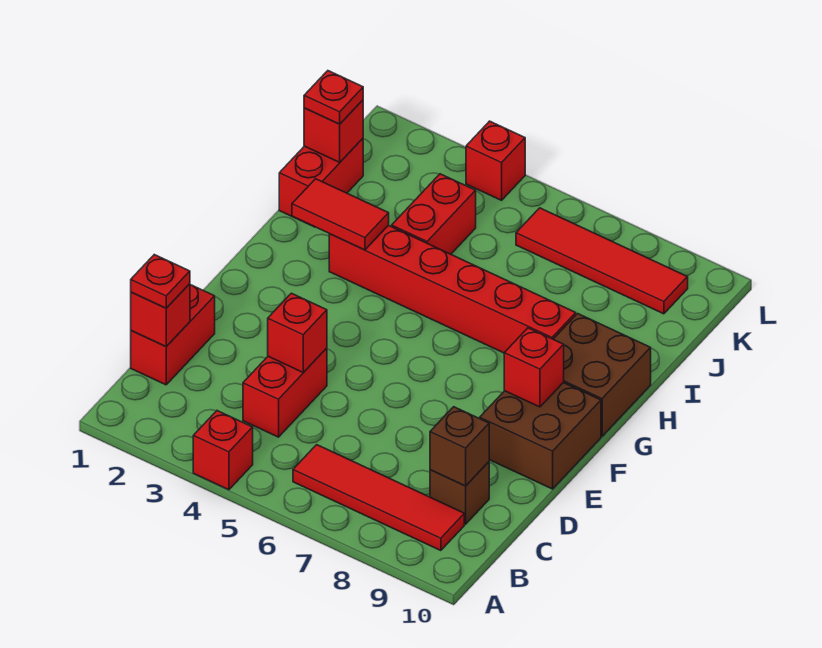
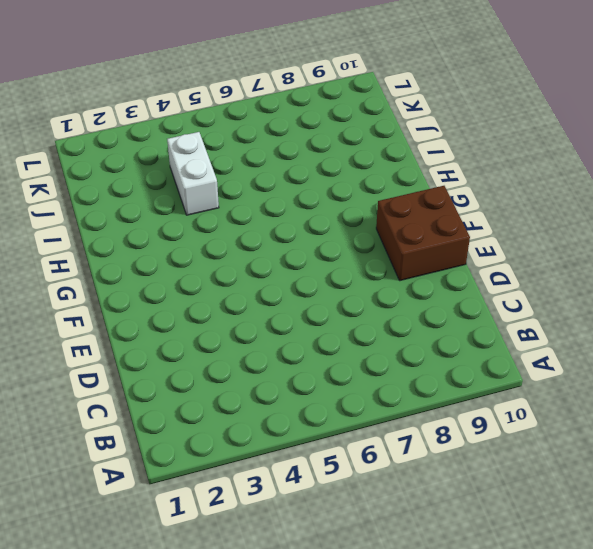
white 1x2 brick [167,132,219,215] -> red 1x2 brick [392,174,476,254]
none -> red 1x1 brick [193,411,253,490]
none -> red 1x4 tile [293,445,464,551]
none -> red 1x2 brick [131,285,215,385]

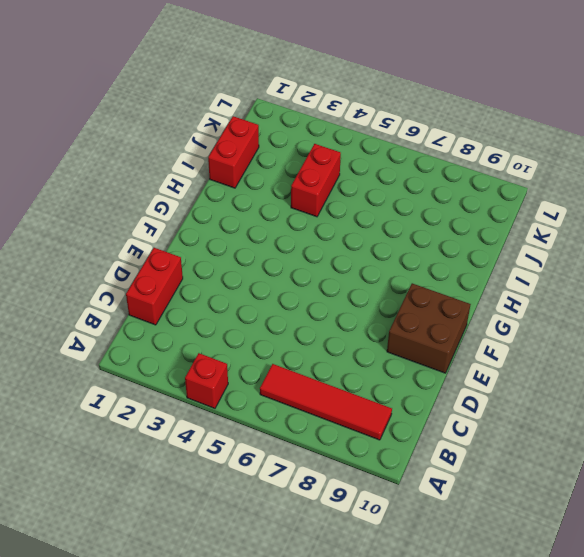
none -> red 1x2 brick [243,348,327,437]
none -> brown 1x1 brick [430,462,489,524]
none -> brown 2x2 brick [553,314,651,436]

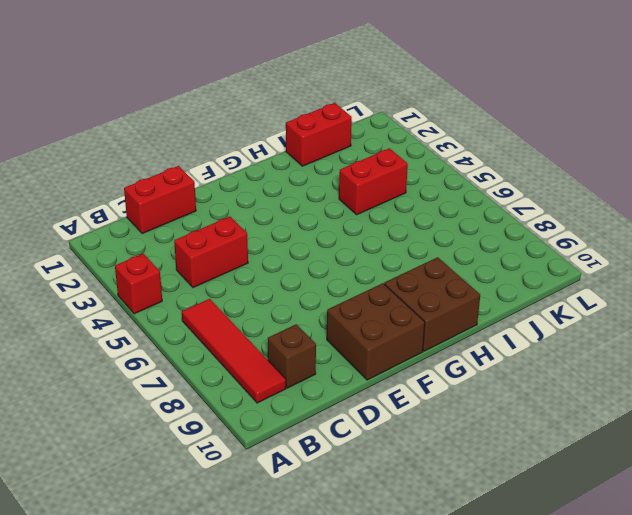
none -> red 1x6 brick [329,225,576,353]
none -> red 1x4 tile [516,208,688,314]
none -> red 1x1 brick [466,121,525,200]

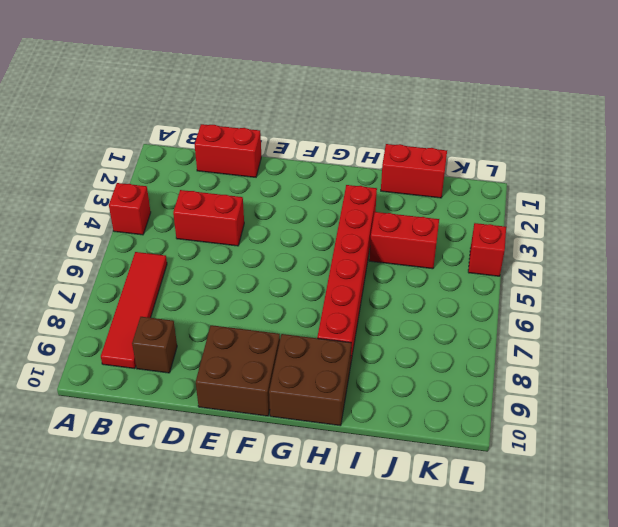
none -> red 1x4 tile [516,208,688,314]
none -> red 1x1 brick [131,284,190,347]
none -> brown 1x1 brick [430,407,489,486]

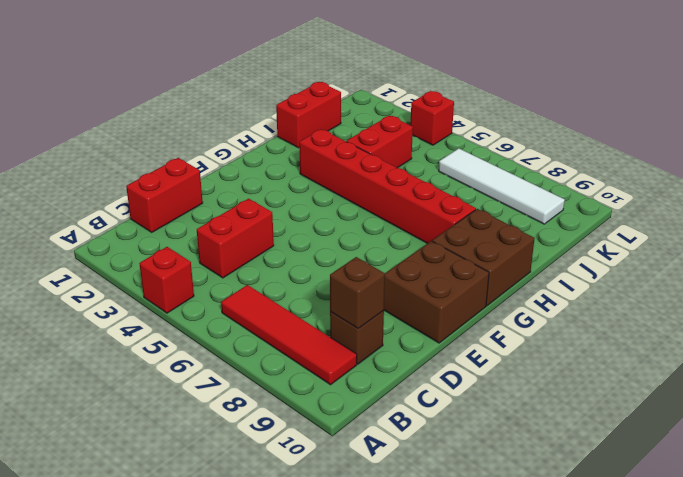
white 1x4 tile [439,148,565,224] -> red 1x4 tile [516,208,688,314]
none -> red 1x1 brick [131,284,190,347]
none -> red 1x1 brick [268,293,327,372]
none -> red 1x1 brick [504,328,564,407]

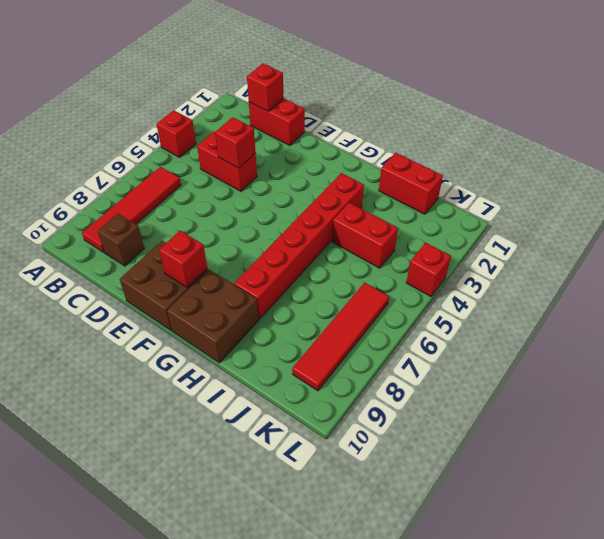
none -> brown 1x1 brick [430,407,489,486]
none -> red 1x2 tile [292,179,389,250]
none -> red 1x1 brick [304,100,363,162]

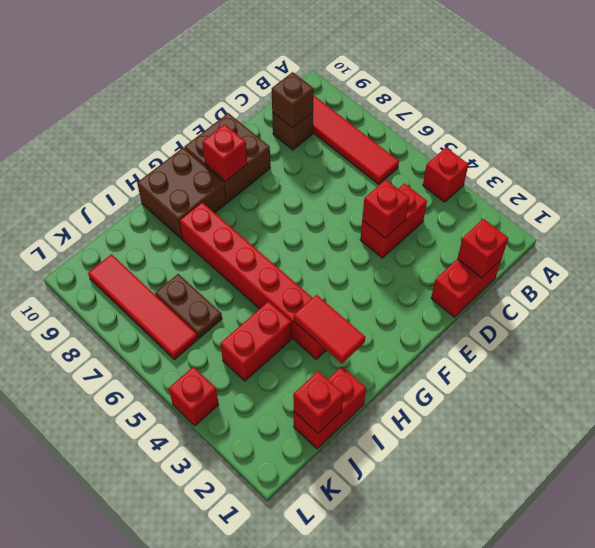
brown 1x2 plate [155,274,222,338] -> none
none -> red 1x1 plate [131,255,190,308]
none -> red 1x1 plate [304,71,363,124]

